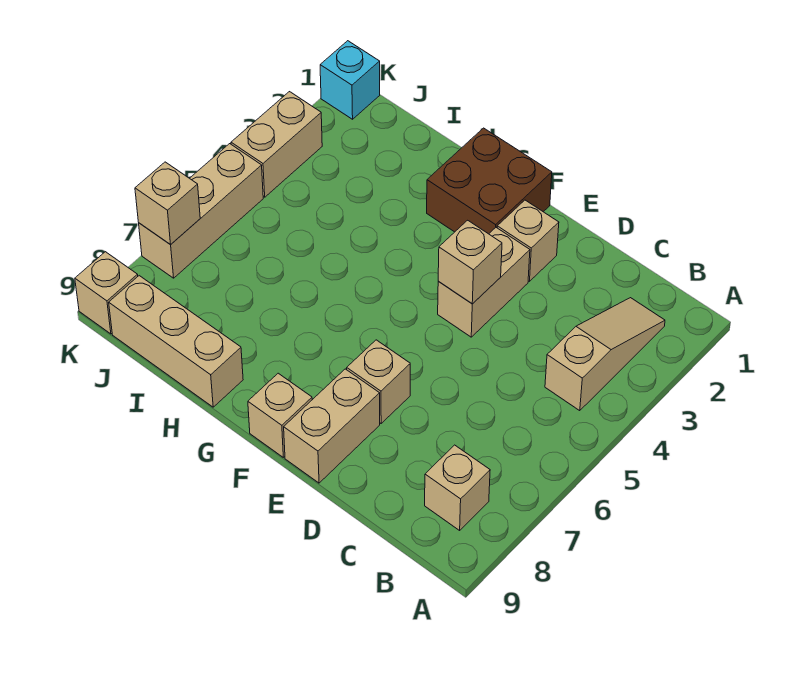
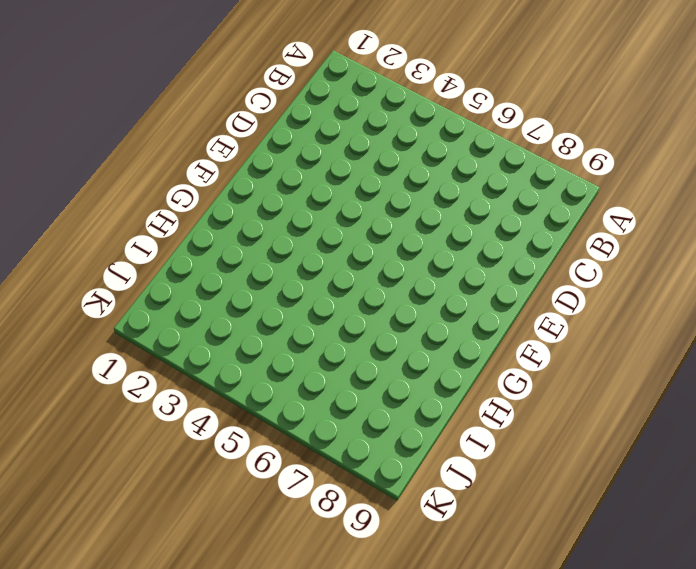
none -> tan 1x3 slope [545,298,665,411]
none -> tan 1x1 brick [425,445,490,530]
none -> tan 1x1 brick [497,200,559,281]

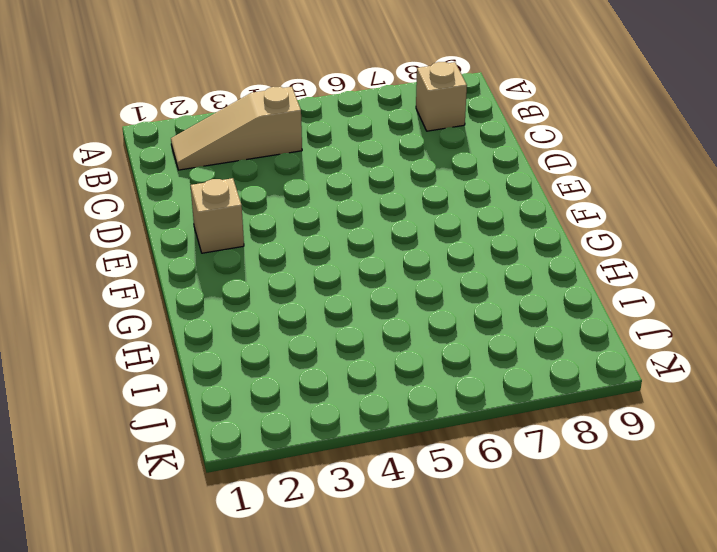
none -> tan 1x2 brick [438,228,530,337]
none -> tan 1x1 brick [347,340,410,423]
none -> tan 1x2 brick [284,369,380,483]

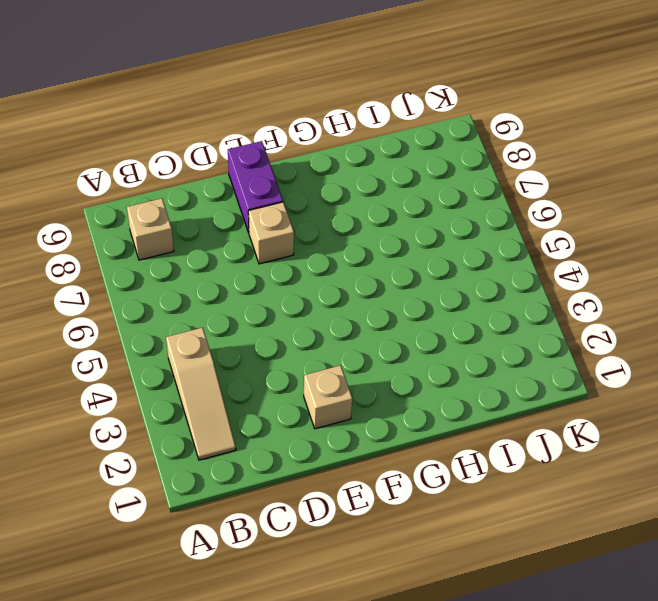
purple 1x2 brick [228,141,283,233] -> tan 1x2 brick [284,369,380,483]
none -> tan 1x2 brick [438,228,530,337]
none -> brown 2x2 brick [427,128,552,234]
none -> tan 1x1 brick [248,373,312,457]

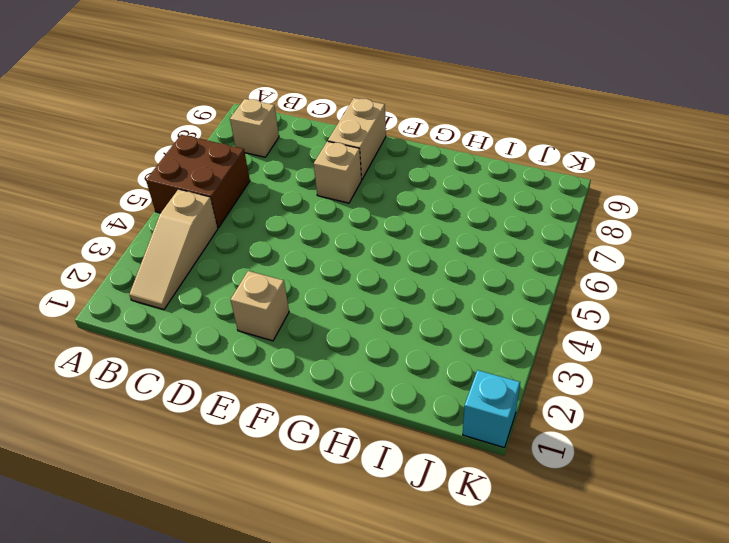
brown 2x2 brick [146,135,250,228] -> brown 2x2 brick moved to [427,128,552,234]
none -> tan 1x2 brick [438,228,530,337]
none -> tan 1x1 brick [248,373,312,457]
none -> tan 1x3 brick [109,276,243,407]

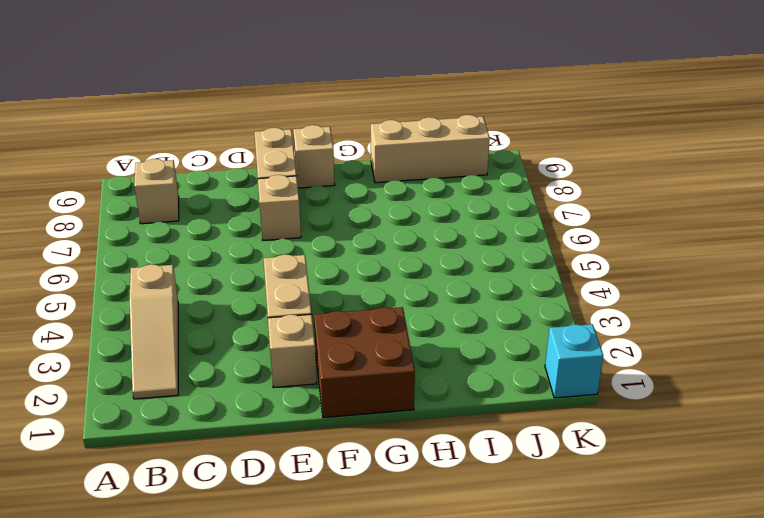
none -> tan 1x2 brick [231,92,322,197]
none -> tan 1x3 brick [139,144,263,278]
none -> tan 1x1 brick [75,252,138,334]

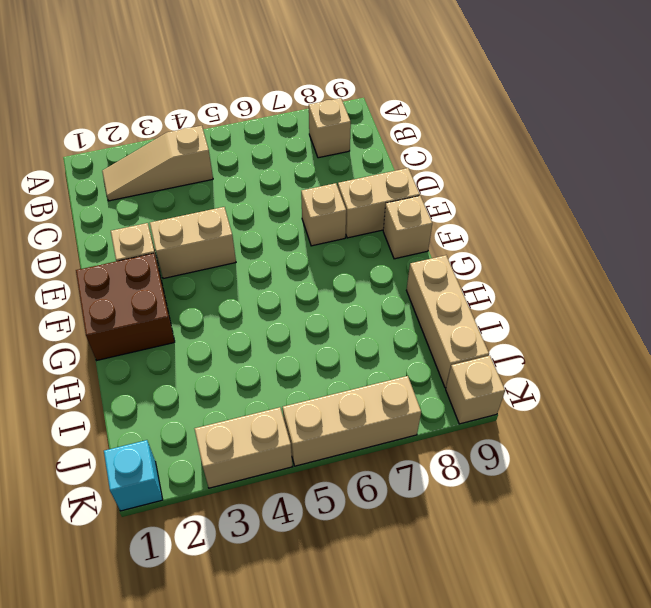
none -> tan 1x1 brick [438,220,502,304]
none -> tan 1x1 brick [135,162,200,244]

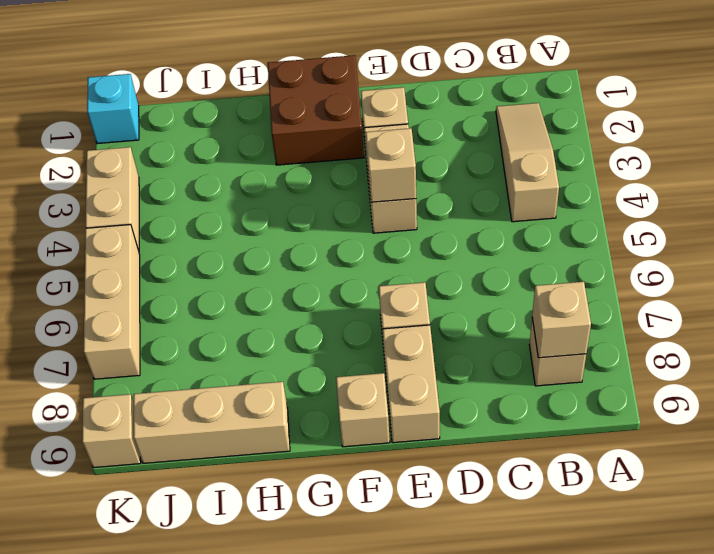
tan 1x1 brick [532,282,591,358] -> tan 1x1 brick moved to [135,162,200,244]

